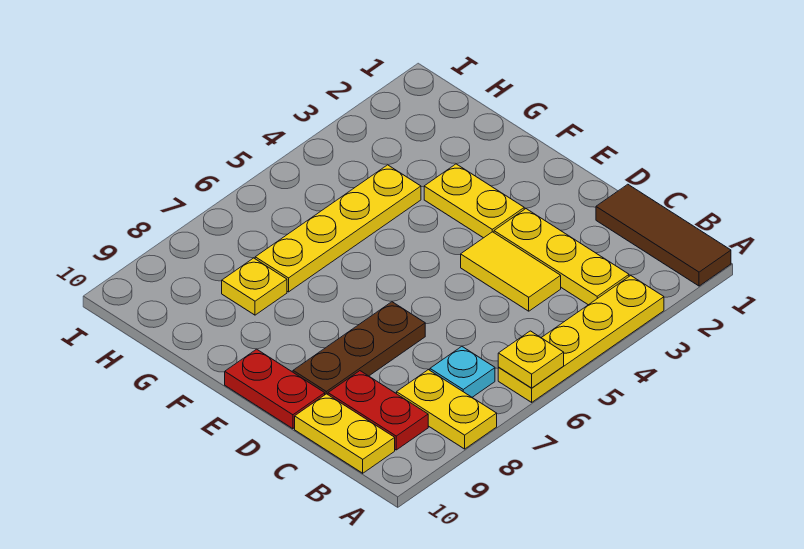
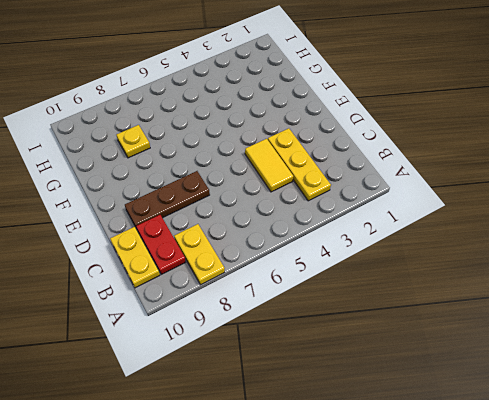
none -> brown 1x3 tile [596,184,731,286]
none -> yellow 1x4 plate [498,276,664,402]
none -> cyan 1x1 plate [430,347,495,397]

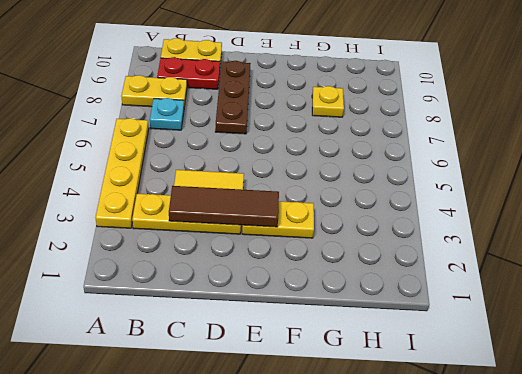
brown 1x3 tile [169,186,279,227] -> brown 1x3 tile moved to [596,184,731,286]
none -> red 1x2 plate [225,349,325,429]
none -> yellow 1x4 plate [255,165,421,292]
none -> yellow 1x1 plate [498,331,564,388]

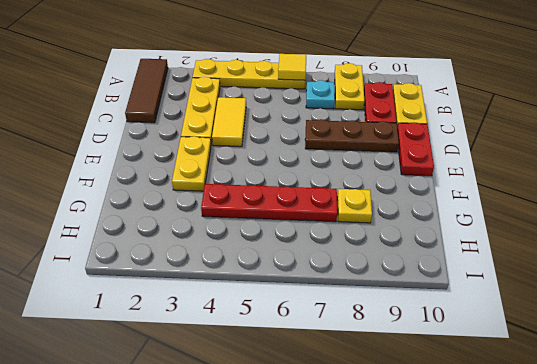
yellow 1x1 tile [278,54,306,80] -> yellow 1x1 plate [498,331,564,388]
red 1x4 plate [201,184,337,222] -> yellow 1x4 plate [255,165,421,292]

